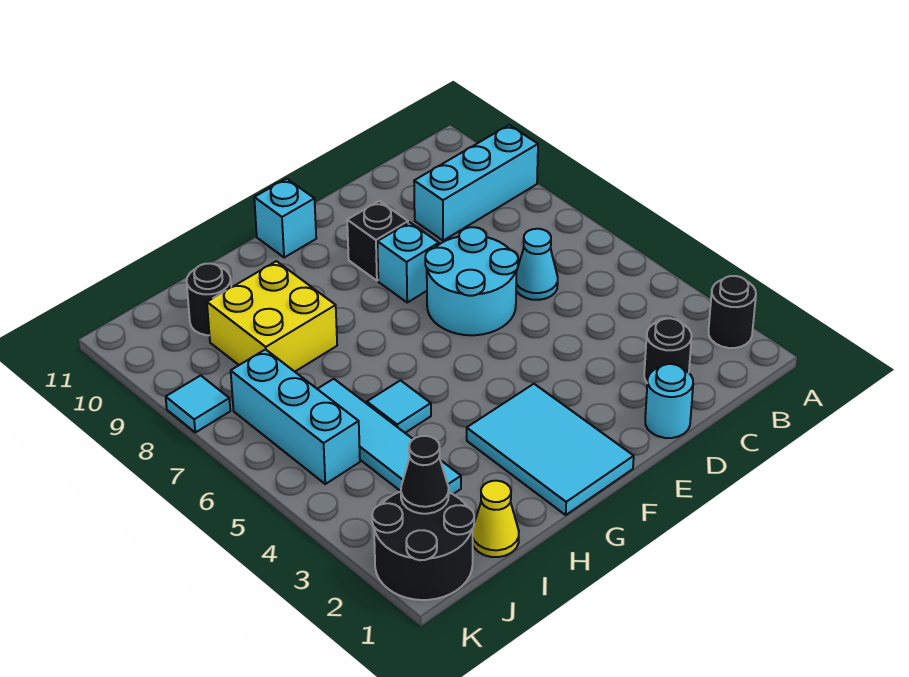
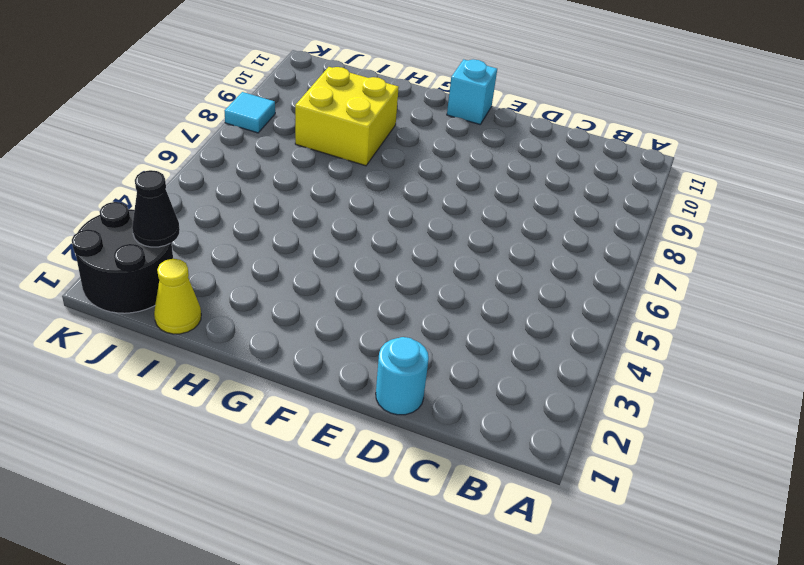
none -> black 1x1 round brick [709,276,756,348]
none -> cyan 1x3 brick [414,125,538,241]
none -> black 1x1 round brick [644,318,691,382]

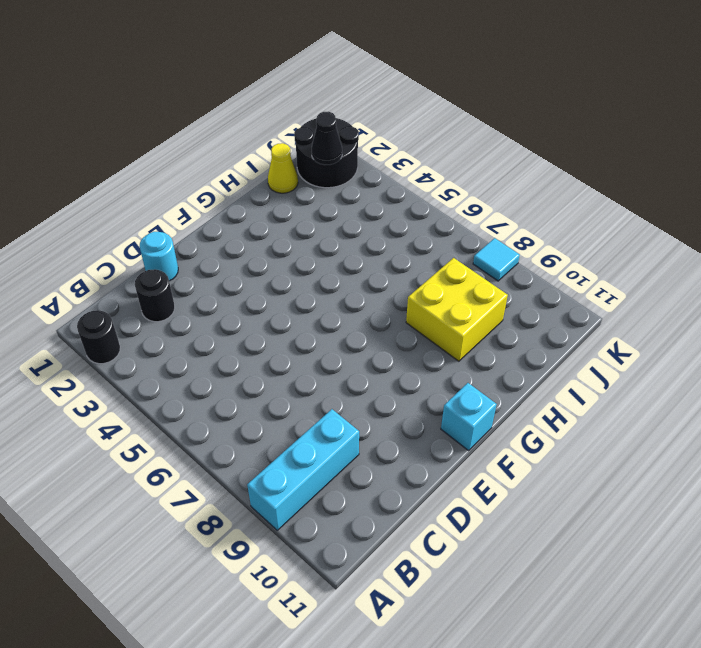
none -> cyan 1x1 cone [516,229,558,300]
none -> cyan 2x2 round brick [425,227,518,335]
none -> cyan 1x1 brick [377,222,439,302]

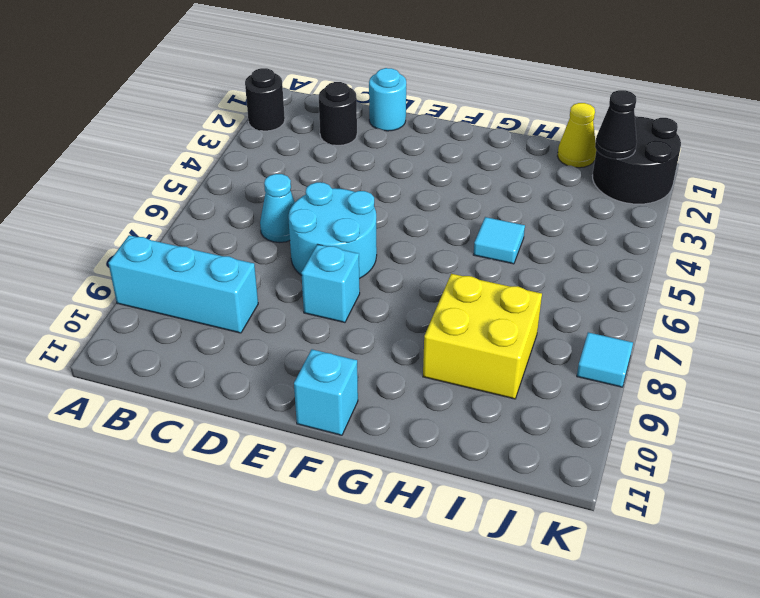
none -> black 1x1 brick [347,201,408,281]
none -> cyan 2x3 tile [467,384,634,515]
none -> cyan 1x4 tile [318,379,461,494]

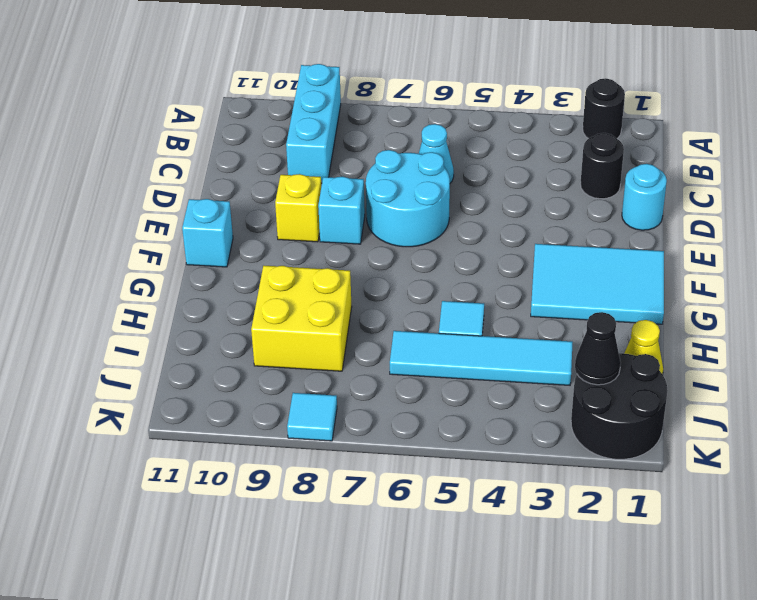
yellow 1x1 brick [275,174,321,242] -> black 1x1 brick [347,201,408,281]
none -> black 1x1 round brick [187,263,231,335]
none -> cyan 1x3 brick [231,350,360,484]

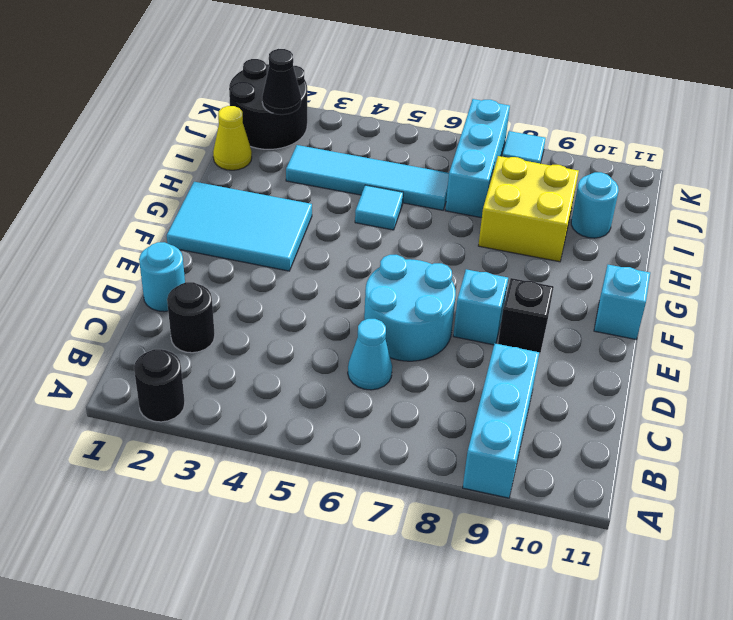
cyan 1x3 brick [445,99,510,218] -> cyan 1x3 brick turned to [231,350,360,484]
cyan 1x1 round brick [571,172,619,238] -> black 1x1 round brick [187,263,231,335]

